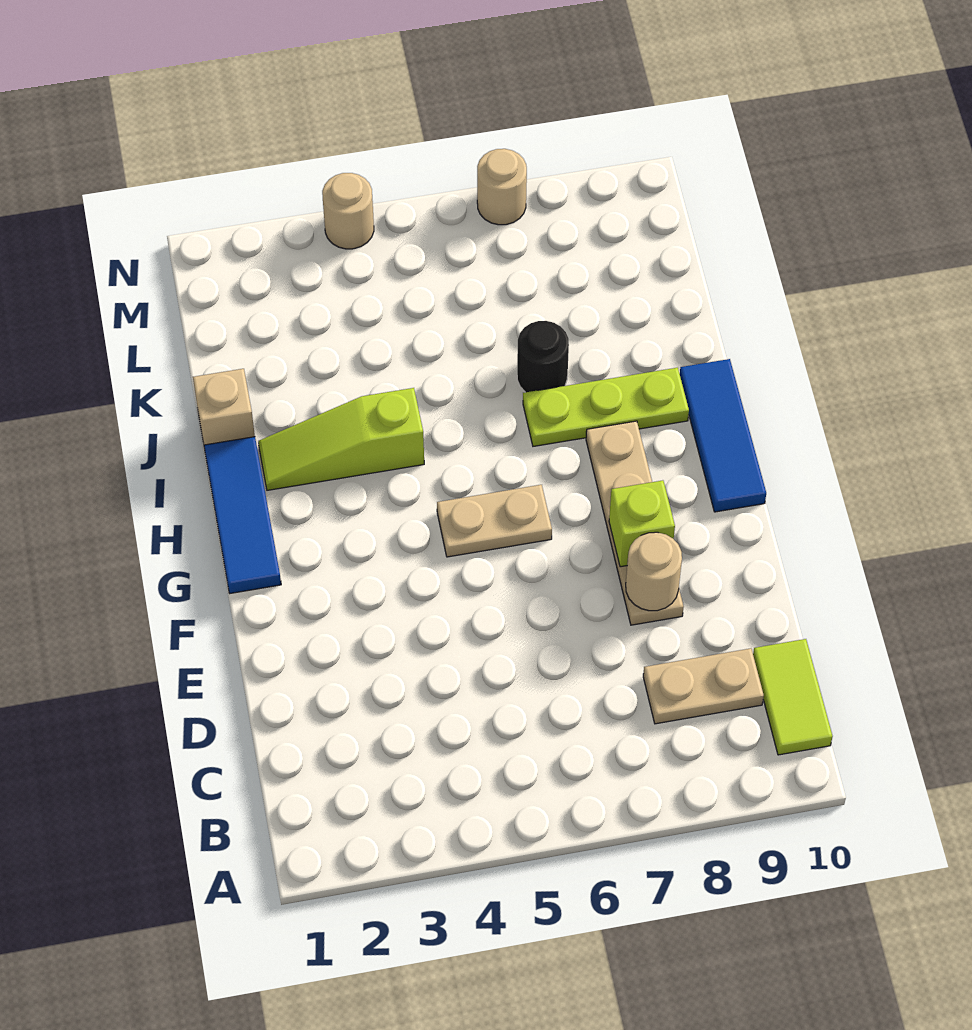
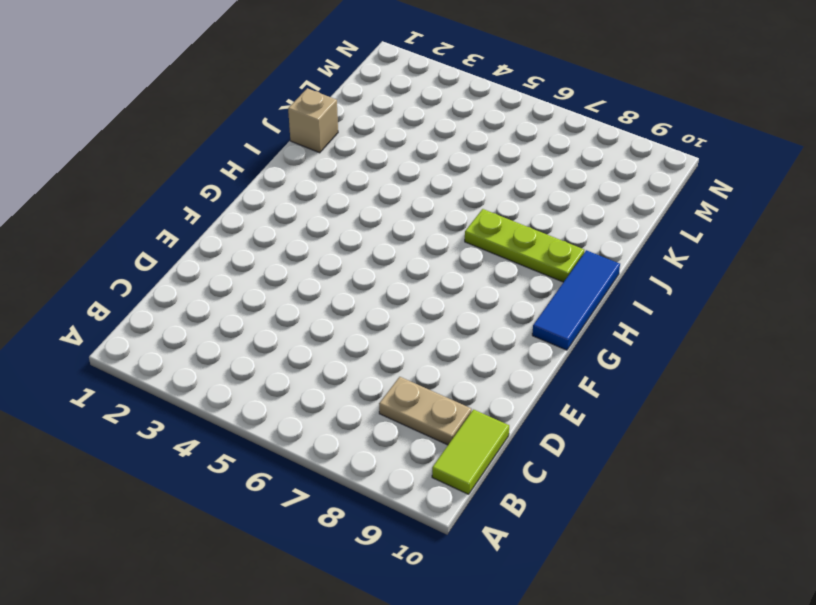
none -> tan 1x4 plate [586,421,684,625]
none -> blue 1x3 tile [204,437,281,593]
none -> tan 1x2 plate [437,485,552,557]

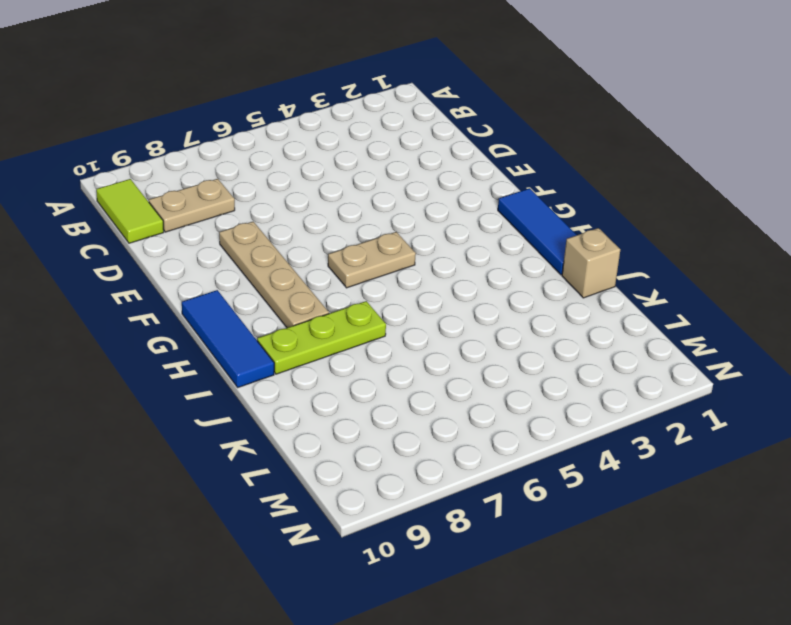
none -> lime 1x3 slope [258,388,424,490]
none -> black 1x1 round brick [517,321,569,392]
none -> tan 1x1 round brick [322,173,374,249]

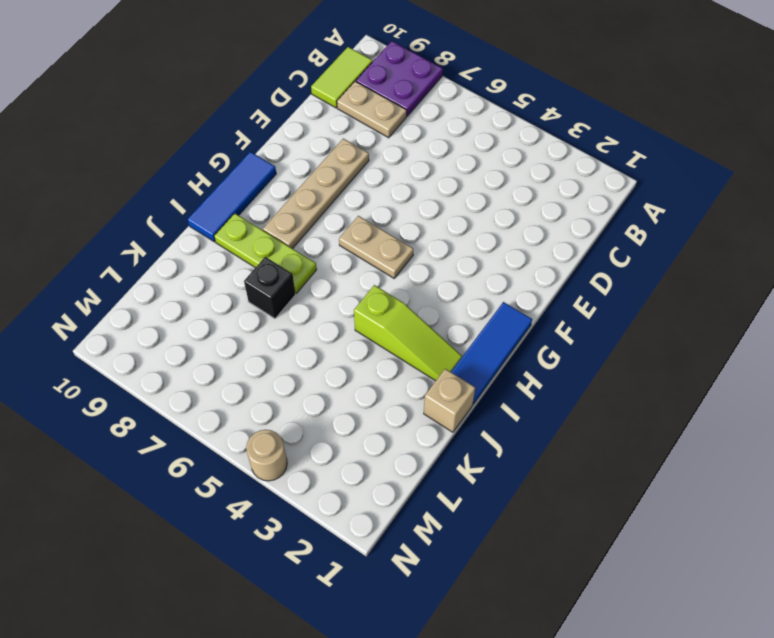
purple 2x2 plate [356,41,443,116] -> none
black 1x1 brick [244,257,296,319] -> black 1x1 round brick [517,321,569,392]
none -> tan 1x1 round brick [477,149,527,225]
none -> tan 1x1 round brick [626,532,682,611]
none -> lime 1x1 brick [609,480,675,567]

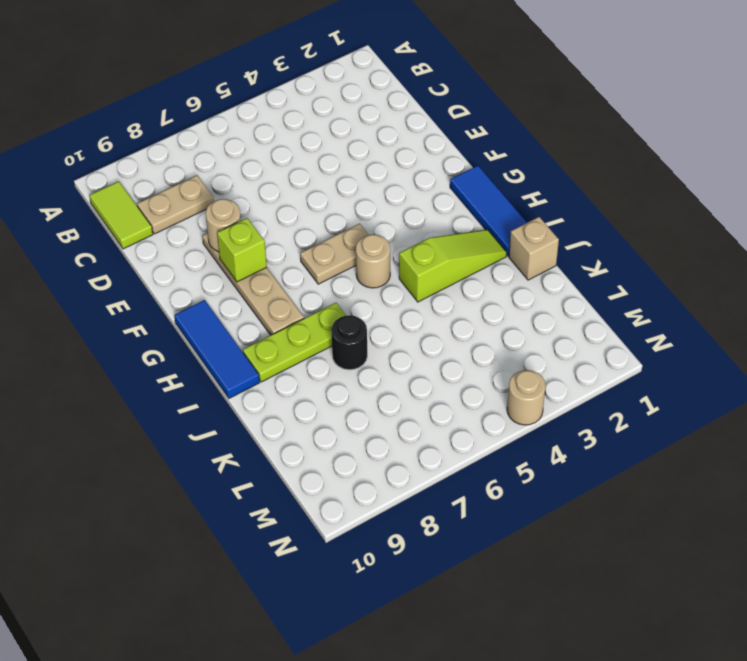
tan 1x1 round brick [356,235,390,288] -> tan 1x1 round brick moved to [477,149,527,225]

